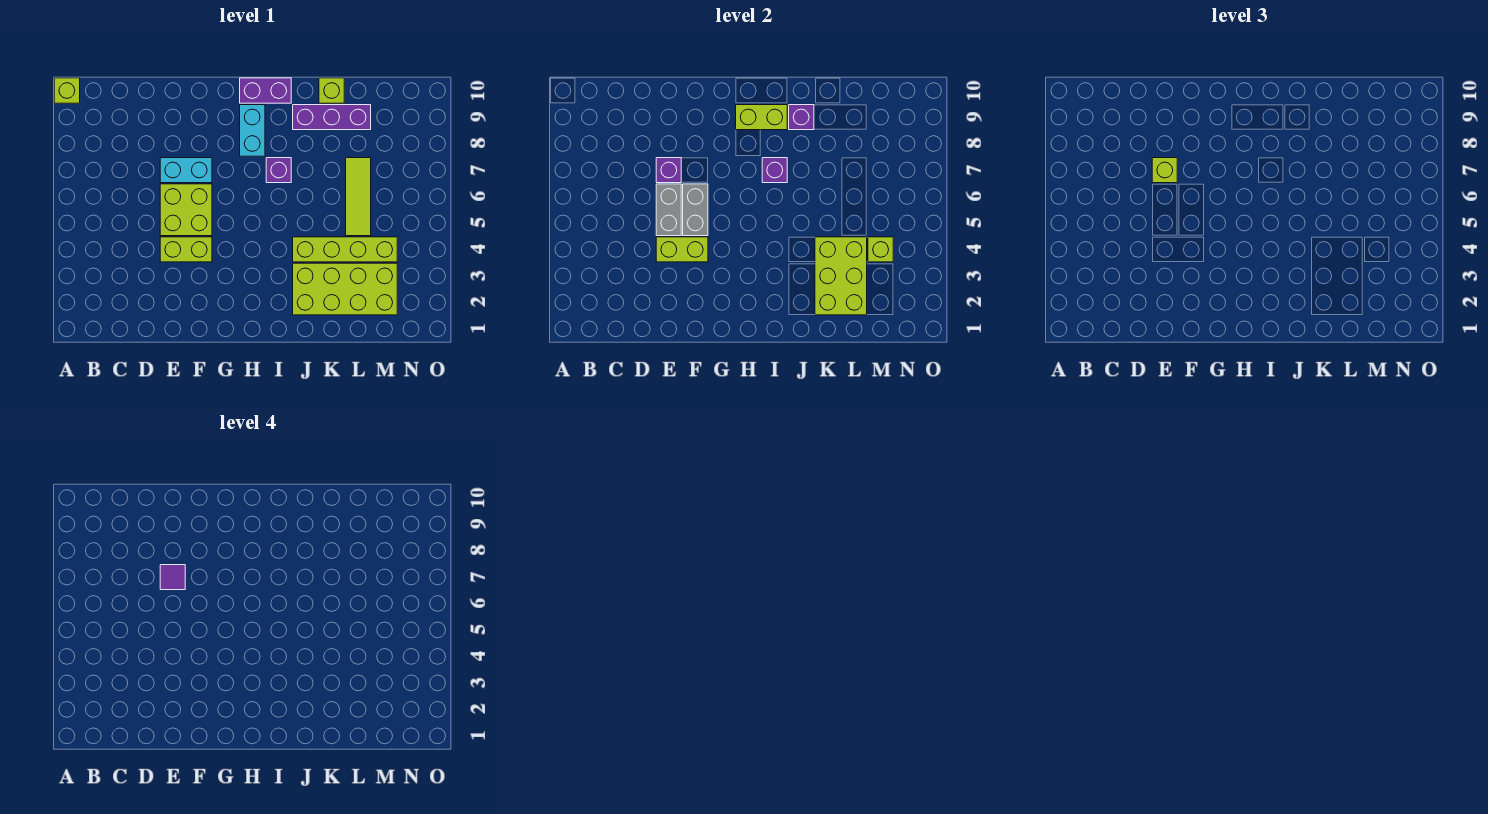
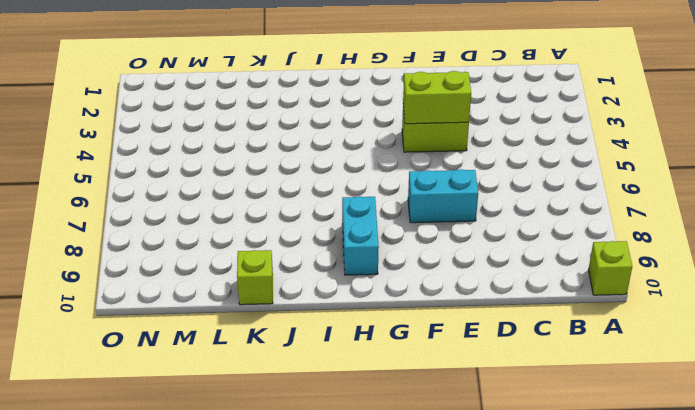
none -> lime 2x2 brick [160,184,212,236]
none -> purple 1x2 brick [240,78,291,103]
none -> purple 1x1 brick [266,158,291,183]

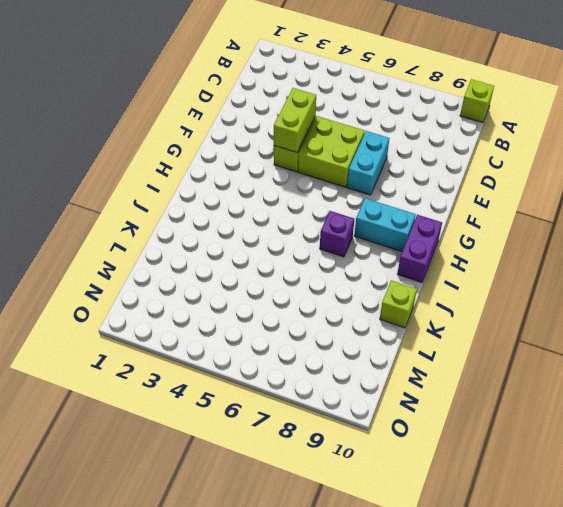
none -> lime 2x4 brick [293,263,397,315]
none -> lime 1x4 brick [293,237,397,262]
none -> purple 1x3 brick [293,105,371,130]

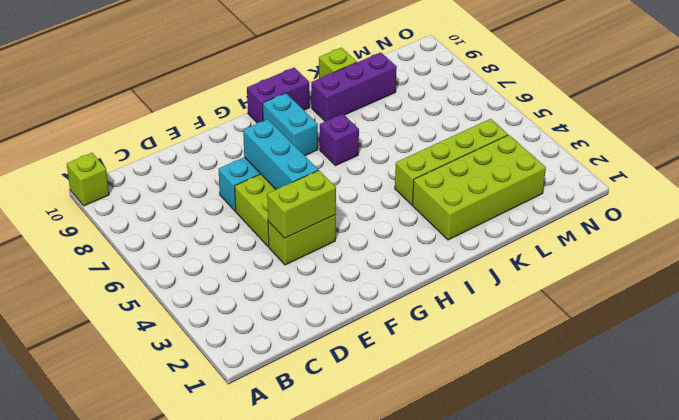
cyan 1x3 brick [243,119,318,189] -> grey 1x2 brick [683,184,708,236]
none -> lime 1x3 tile [346,158,371,236]
none -> grey 1x2 brick [656,184,681,236]
none -> purple 1x1 brick [656,158,681,183]

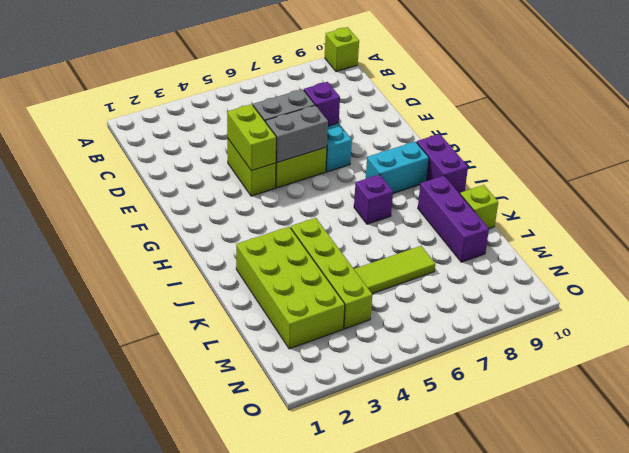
none -> lime 1x2 brick [736,105,787,130]
none -> purple 1x1 brick [762,158,787,183]
none -> purple 1x1 brick [789,105,814,130]

